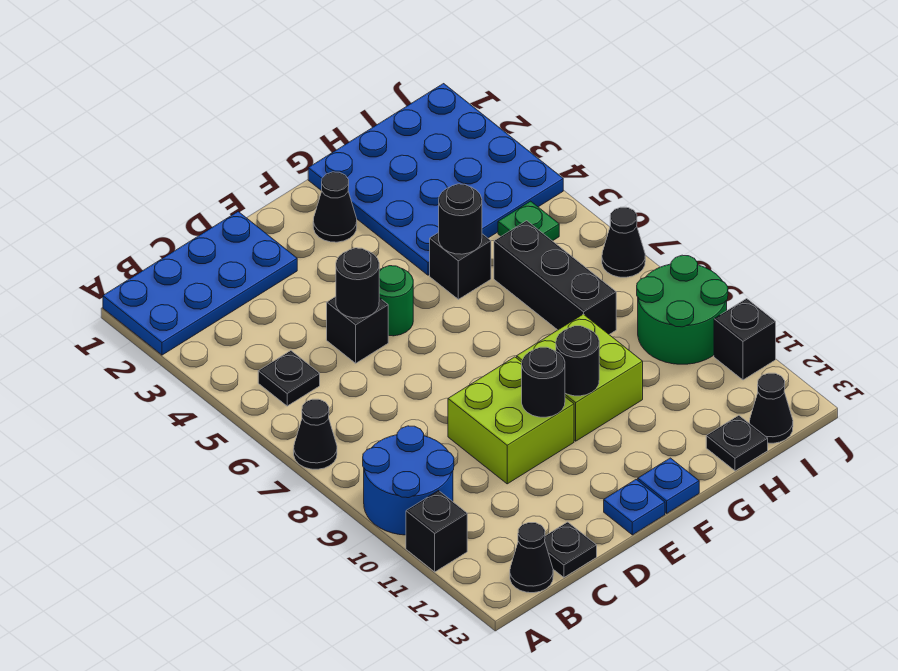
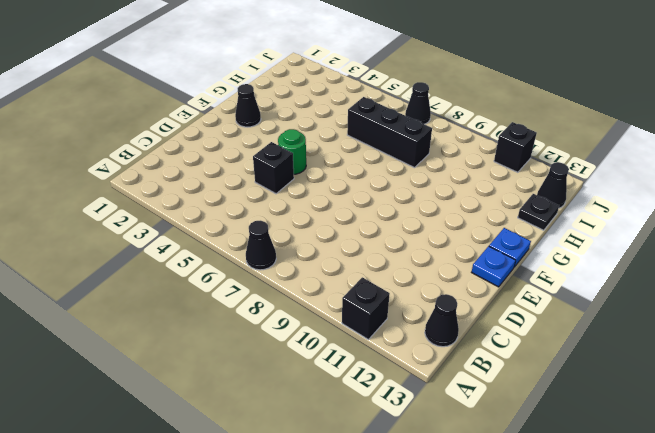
none -> blue 2x4 plate [103,212,297,355]
none -> blue 2x2 round brick [363,426,454,535]
none -> black 1x1 plate [258,351,320,406]

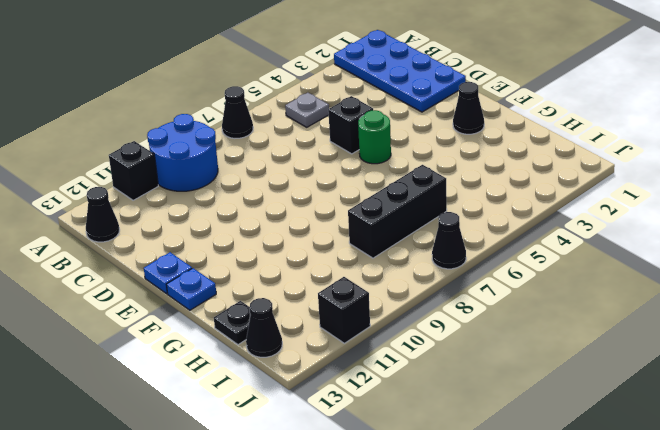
grey 1x1 plate [285,93,329,127] -> black 1x1 plate [258,351,320,406]
none -> black 1x1 plate [545,522,597,577]
none -> lime 2x2 brick [448,357,574,484]
none -> lime 2x2 brick [517,314,643,441]

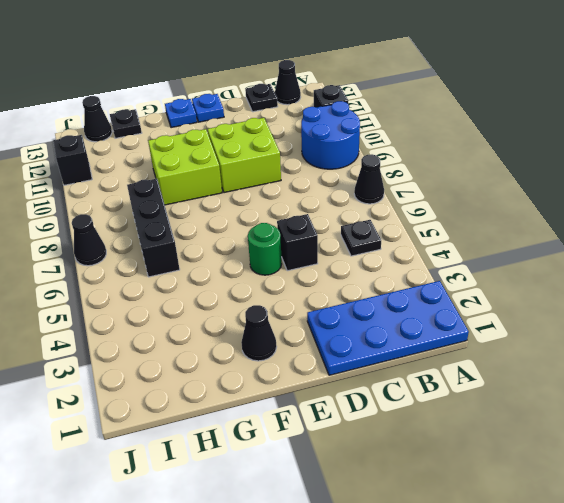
none -> blue 4x4 plate [308,84,563,275]
none -> black 1x1 brick [430,232,491,299]
none -> green 1x1 plate [498,201,559,241]

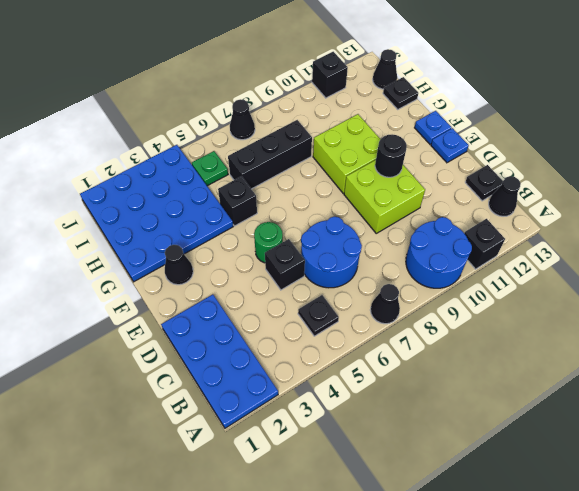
blue 2x2 round brick [301,216,362,288] -> none
none -> green 2x2 round brick [637,255,728,364]
none -> black 1x1 round brick [336,248,379,318]
none -> black 1x1 round brick [556,326,599,396]

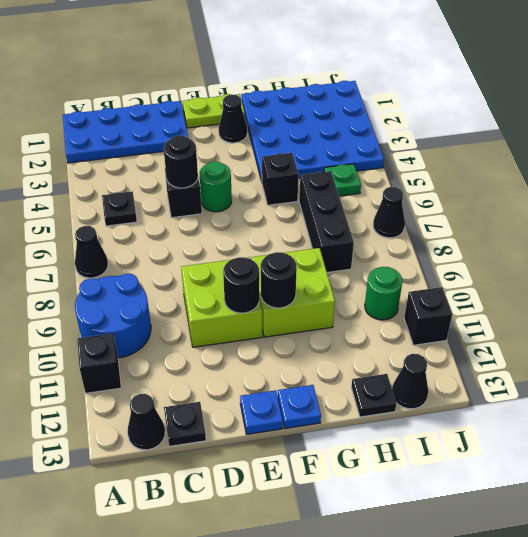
lime 1x2 plate [183,94,245,128] -> none
green 1x1 round brick [365,267,402,320] -> green 2x2 round brick [637,255,728,364]
none -> black 1x1 round brick [439,184,482,254]

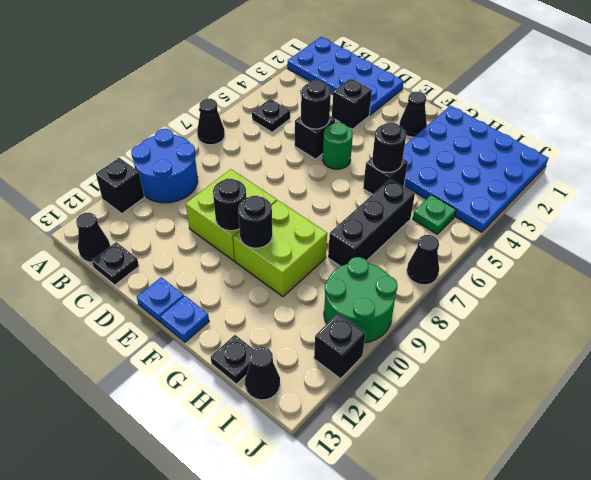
black 1x1 brick [332,78,372,129] -> none

